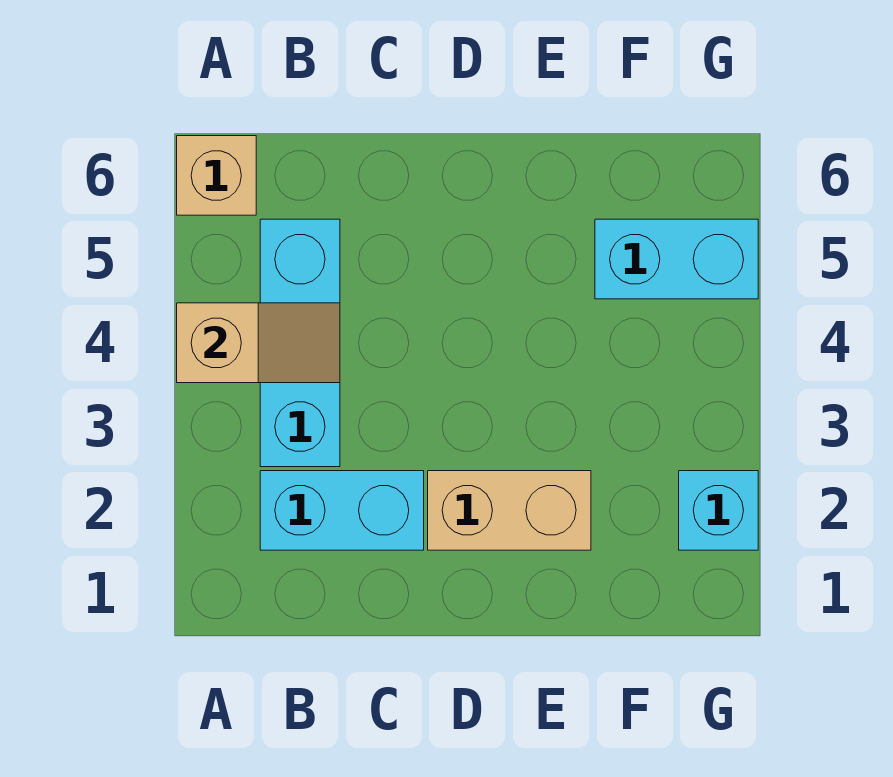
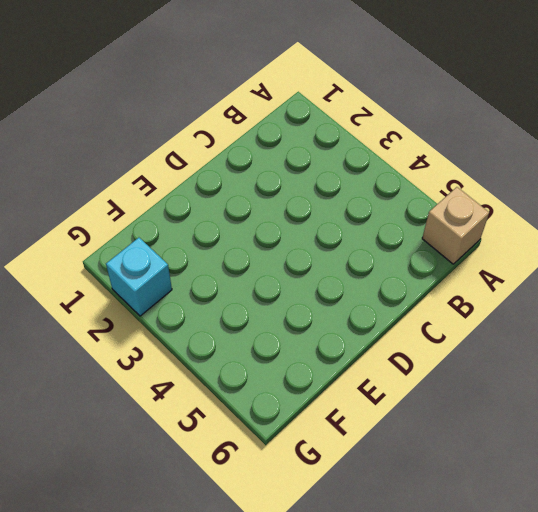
none -> cyan 1x2 brick [260,471,424,550]
none -> cyan 1x3 brick [260,219,340,467]

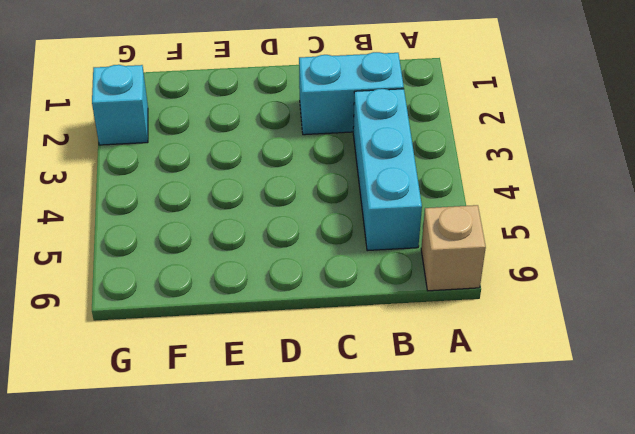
none -> tan 1x2 brick [428,471,591,550]
none -> cyan 1x2 brick [595,219,758,299]

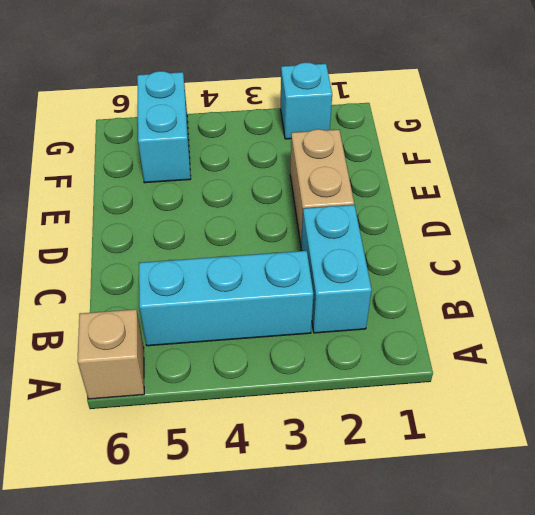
none -> tan 1x2 slope [177,303,340,383]

